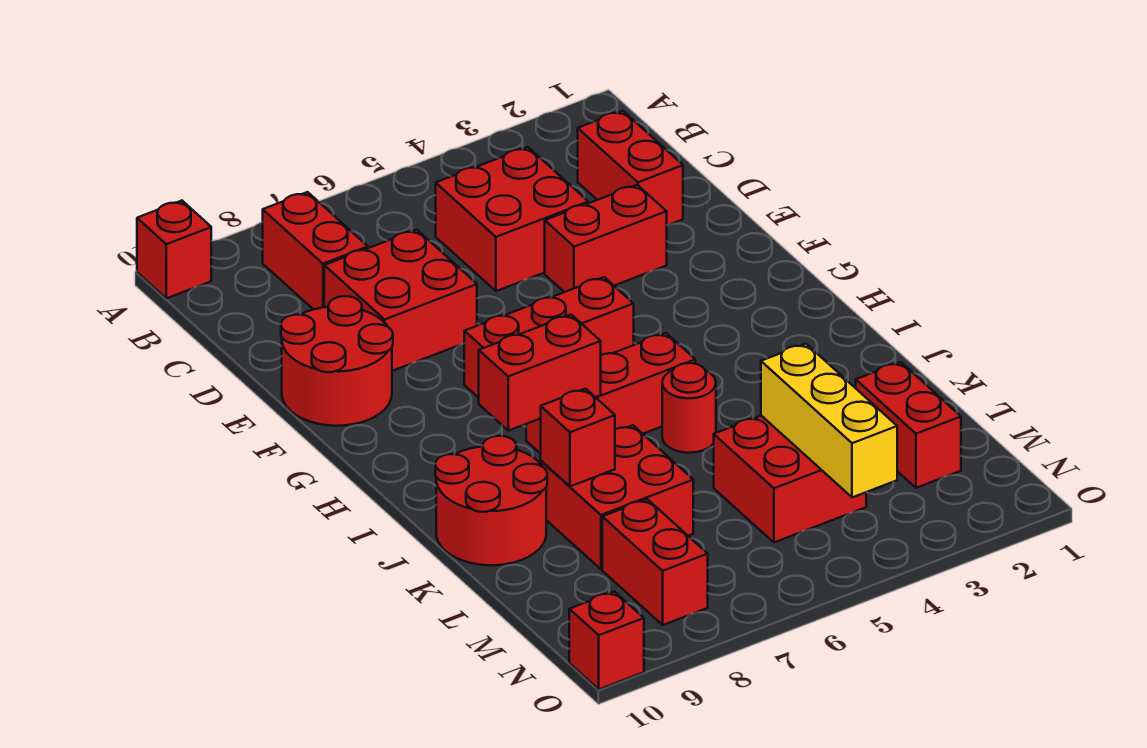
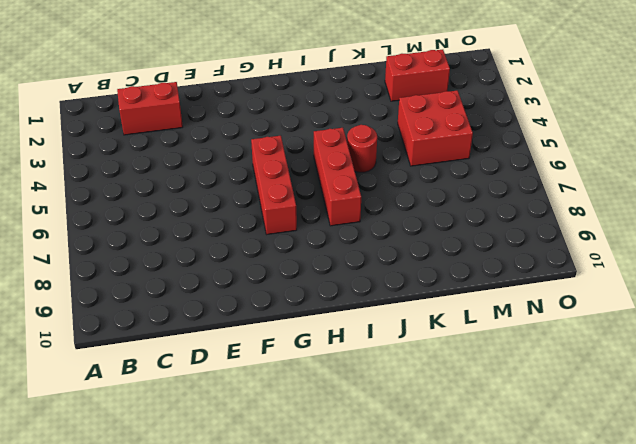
none -> red 1x1 brick [137,201,211,298]
none -> red 1x2 brick [263,192,368,310]
none -> red 2x2 brick [436,147,588,291]

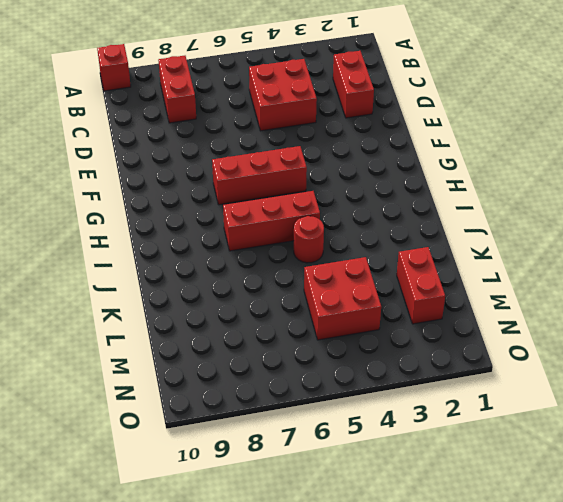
none -> red 2x2 brick [324,230,477,371]
none -> red 1x2 brick [545,185,667,292]
none -> red 2x2 round brick [281,296,393,426]

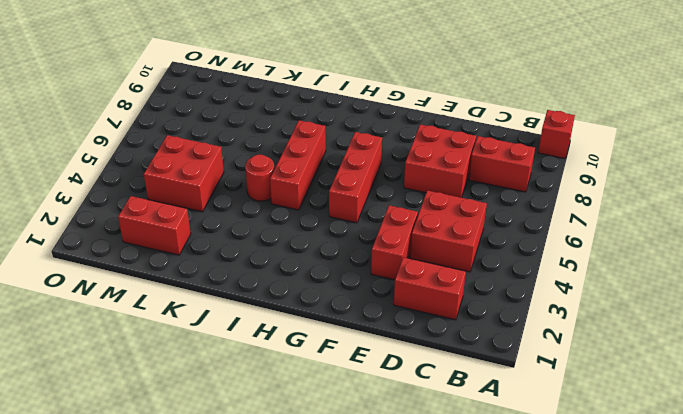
none -> red 2x2 round brick [281,296,393,426]
none -> red 2x2 round brick [435,436,547,565]
none -> red 2x2 brick [541,425,693,569]

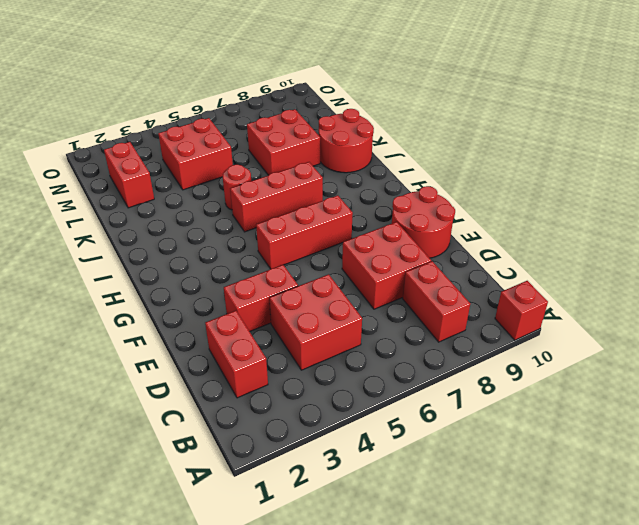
none -> red 1x2 brick [602,499,708,625]
none -> red 1x1 brick [569,592,644,689]
none -> red 1x2 brick [479,315,601,431]

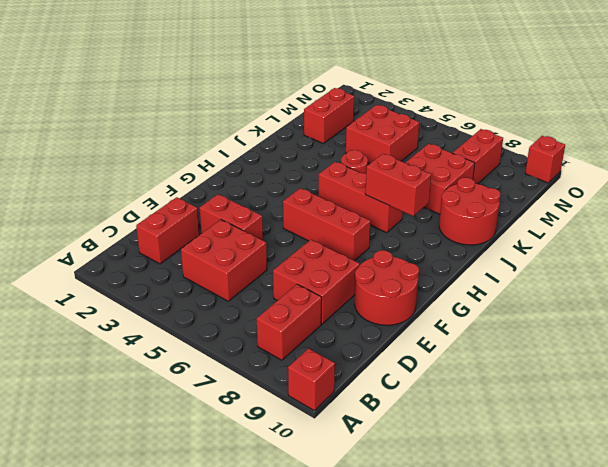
none -> red 1x1 brick [541,389,615,486]
none -> yellow 1x3 brick [761,344,897,497]

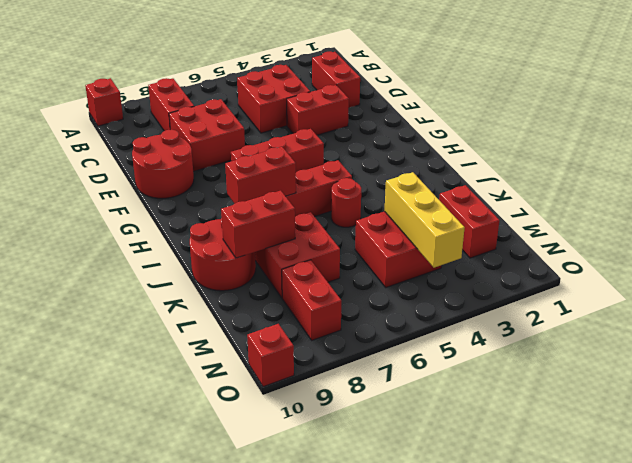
red 1x2 brick [221,191,295,258] -> red 1x1 brick [541,389,615,486]

